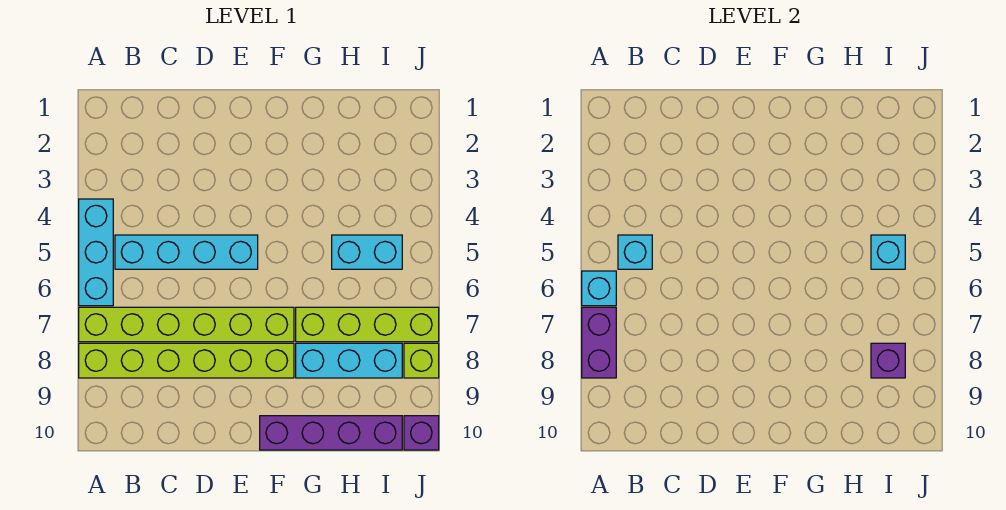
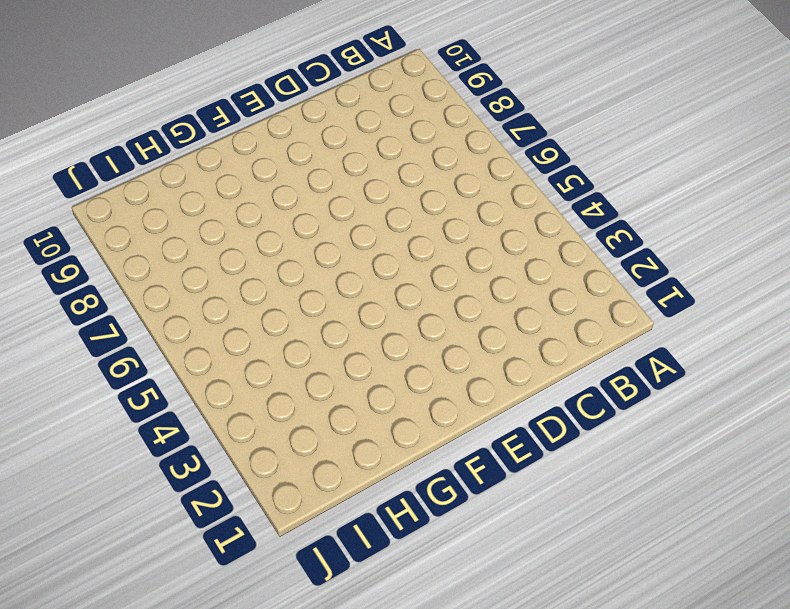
none -> cyan 1x3 brick [79,199,113,306]
none -> lime 1x6 brick [79,307,294,342]
none -> lime 1x6 brick [79,343,294,378]

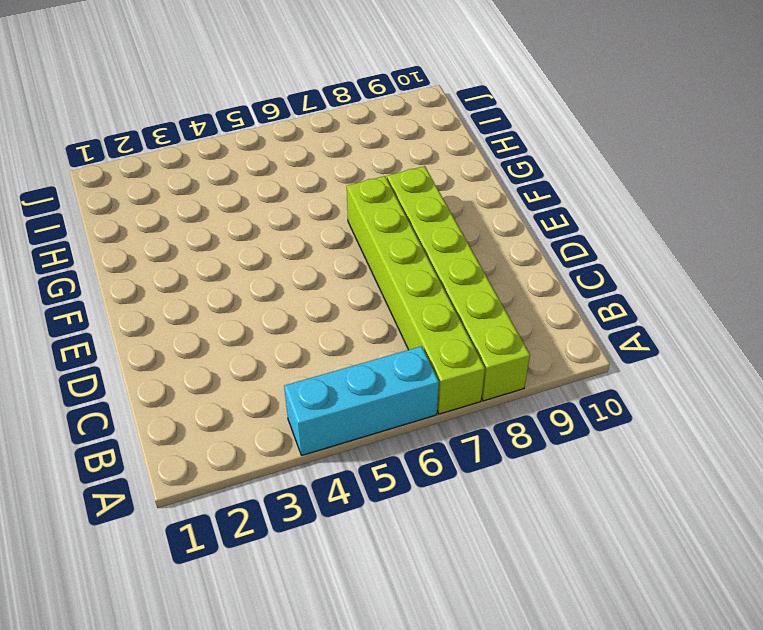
none -> cyan 1x4 brick [115,235,258,269]
none -> purple 1x4 brick [260,416,402,450]
none -> lime 1x4 brick [296,307,439,342]

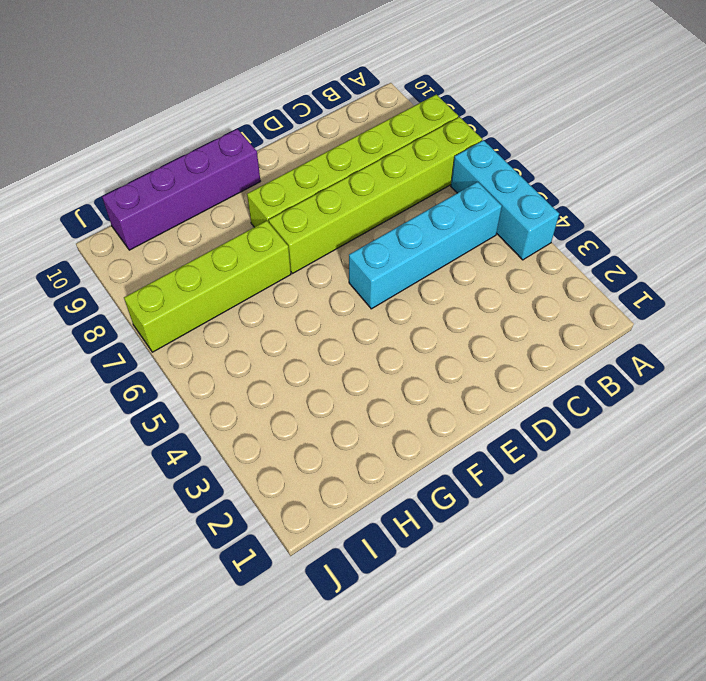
none -> cyan 1x3 brick [296,343,402,378]
none -> cyan 1x2 brick [332,235,402,269]
none -> lime 1x1 brick [404,343,439,378]

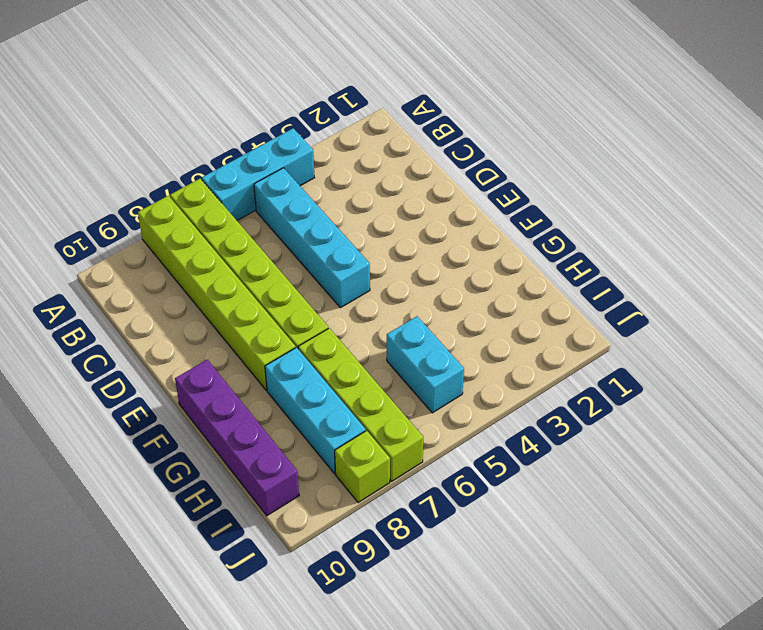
none -> purple 1x1 brick [404,416,439,450]
none -> cyan 1x1 brick [582,271,616,306]
none -> purple 1x2 brick [582,307,616,378]

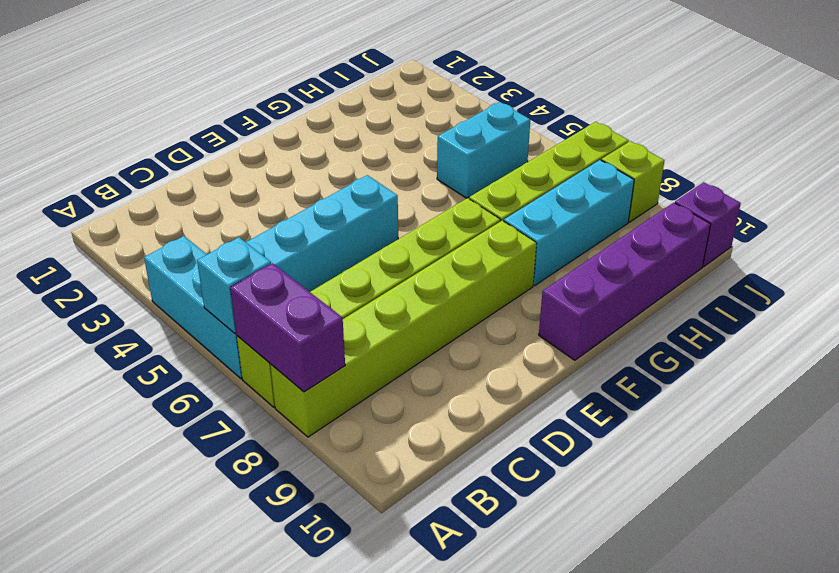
none -> cyan 1x1 brick [618,235,652,269]
none -> cyan 1x1 brick [871,235,905,269]
none -> purple 1x1 brick [871,343,905,378]

